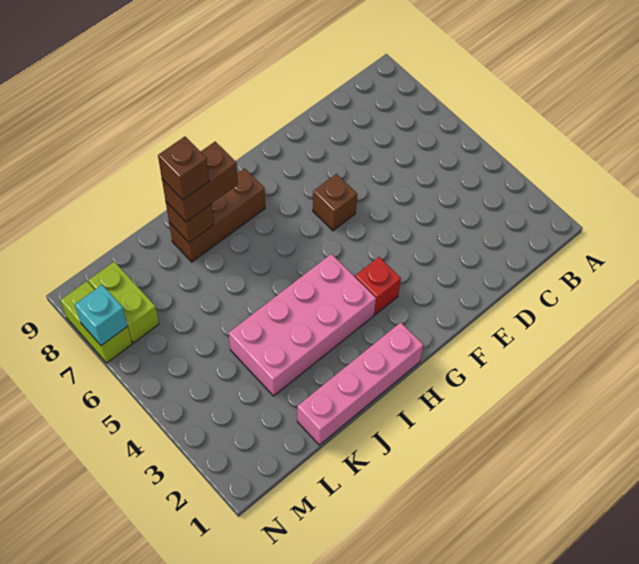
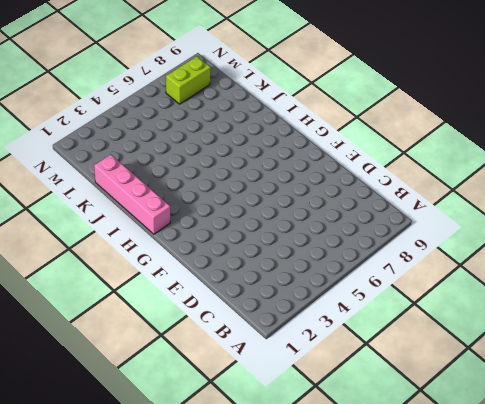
none -> brown 1x1 brick [313,174,357,231]
none -> red 1x1 brick [355,257,401,315]

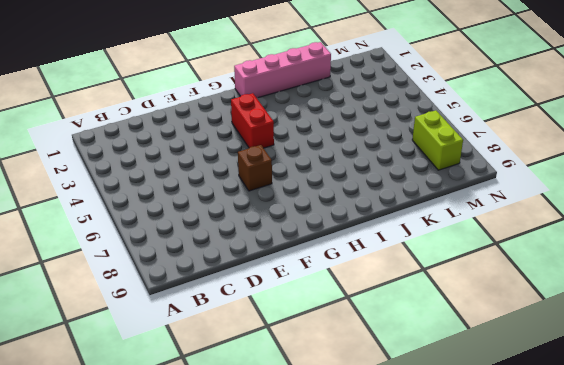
red 1x2 brick [231,93,274,148] -> red 1x1 brick [355,257,401,315]
none -> pink 2x4 brick [229,254,376,396]
none -> brown 1x3 brick [169,168,265,262]

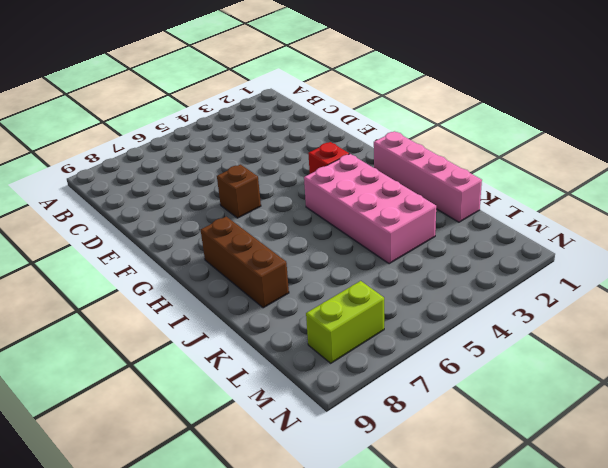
none -> lime 1x2 brick [61,281,132,363]
none -> brown 1x1 brick [166,202,214,242]

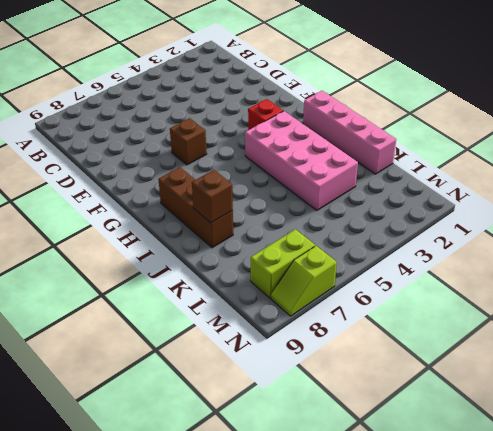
lime 1x2 slope [271,246,337,316] -> lime 1x2 brick [61,281,132,363]
none -> cyan 1x1 brick [75,285,128,346]
none -> brown 1x2 brick [162,142,238,222]

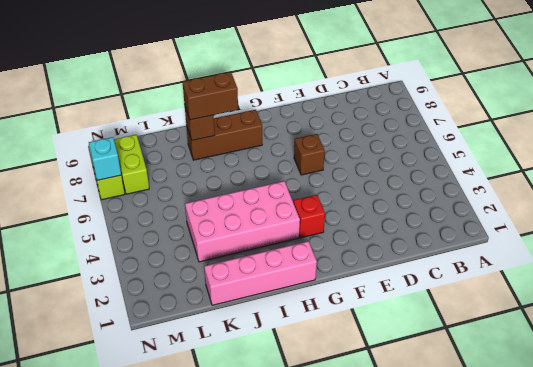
none -> brown 1x1 brick [158,137,209,200]

